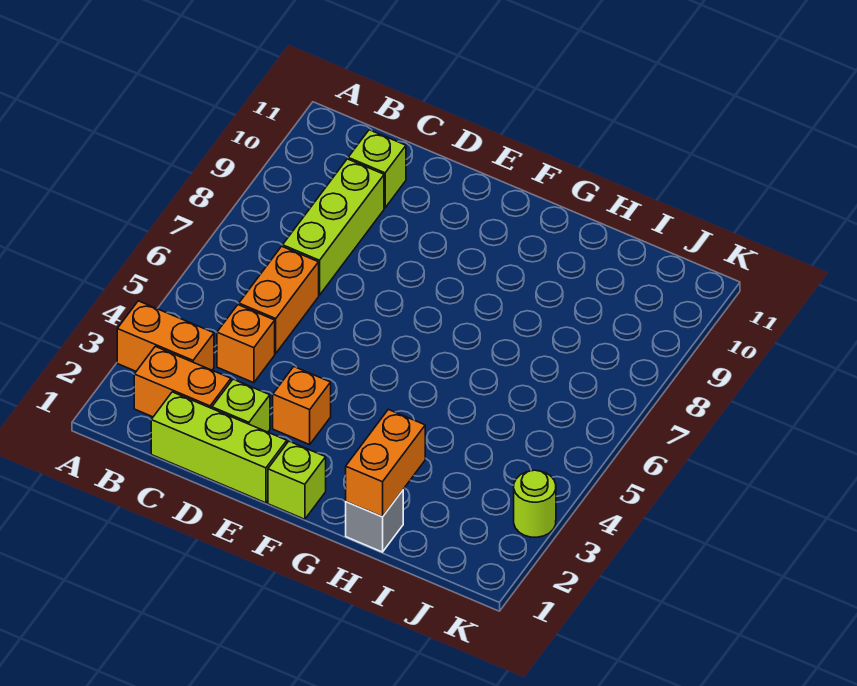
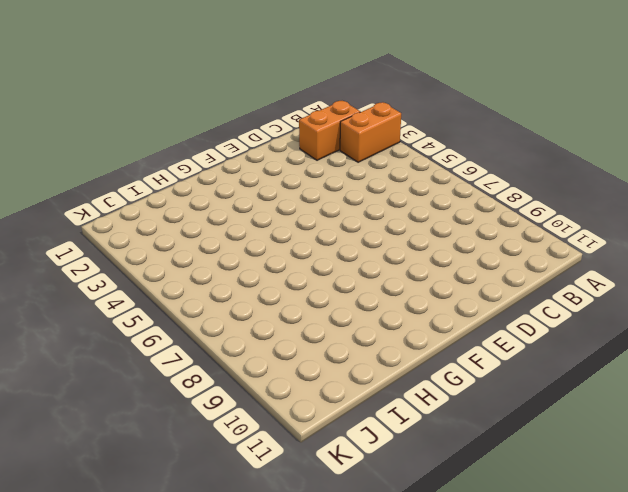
none -> lime 1x3 brick [151,392,287,503]
none -> orange 1x1 brick [217,305,275,383]
none -> orange 1x2 brick [239,246,319,353]

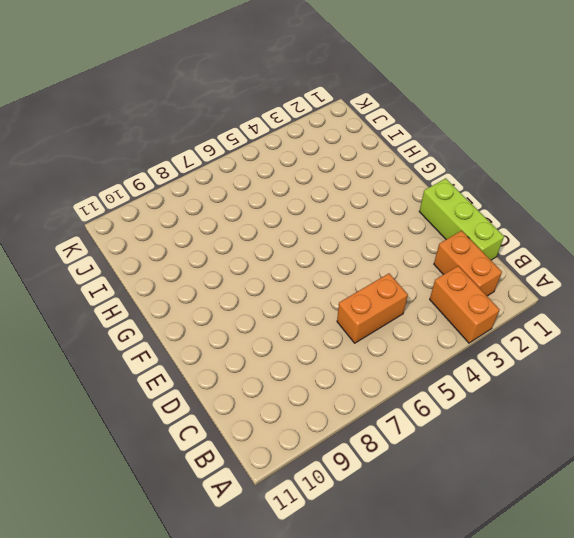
none -> orange 1x1 brick [217,305,275,383]
none -> lime 1x3 brick [283,159,384,295]
none -> lime 1x1 brick [348,130,406,208]

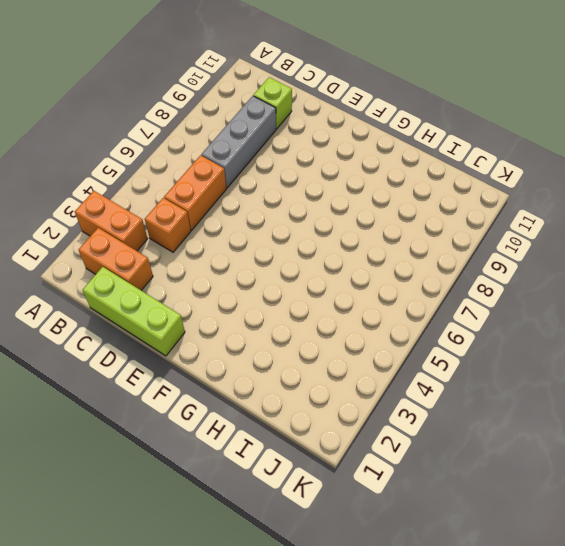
grey 1x3 brick [201,96,276,188] -> lime 1x3 brick [283,159,384,295]
none -> lime 1x1 brick [212,379,270,432]
none -> orange 1x1 brick [273,367,331,445]
none -> lime 1x1 brick [268,441,326,519]

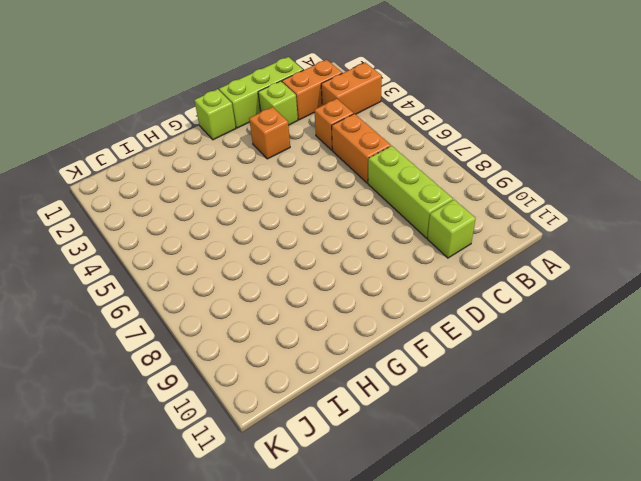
none -> grey 1x1 brick [346,490,403,552]
none -> lime 1x1 round brick [514,470,556,537]
none -> orange 1x2 brick [346,409,425,517]

